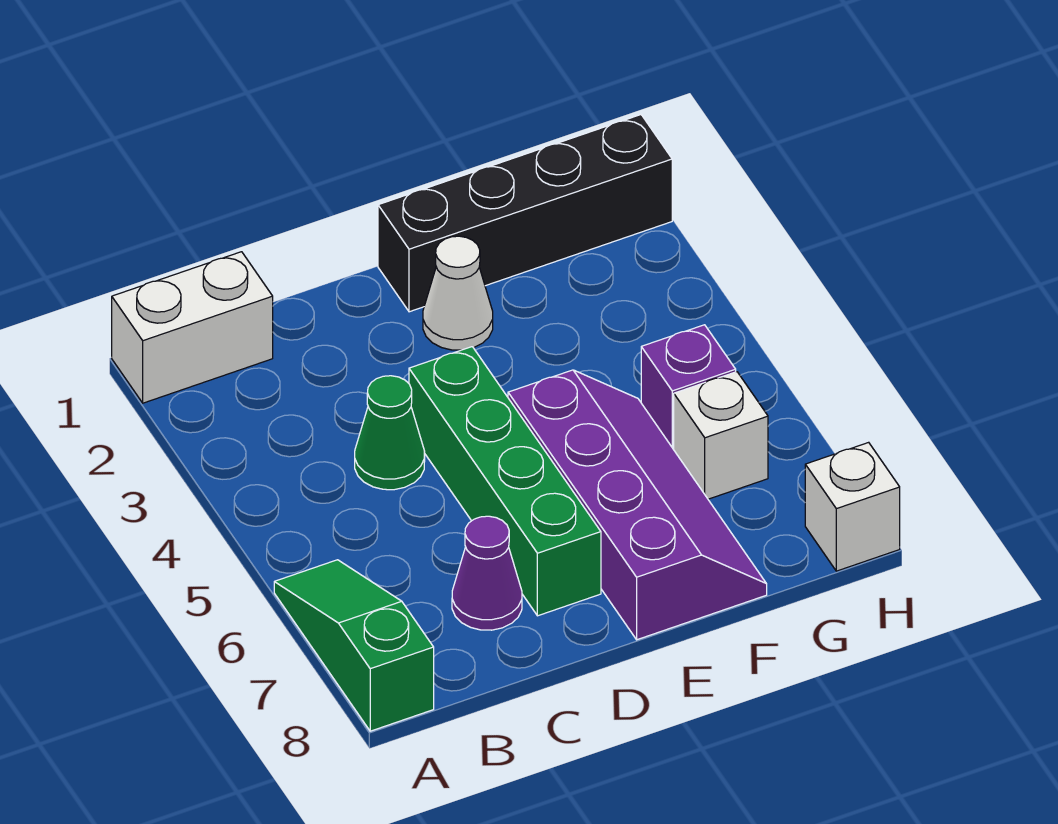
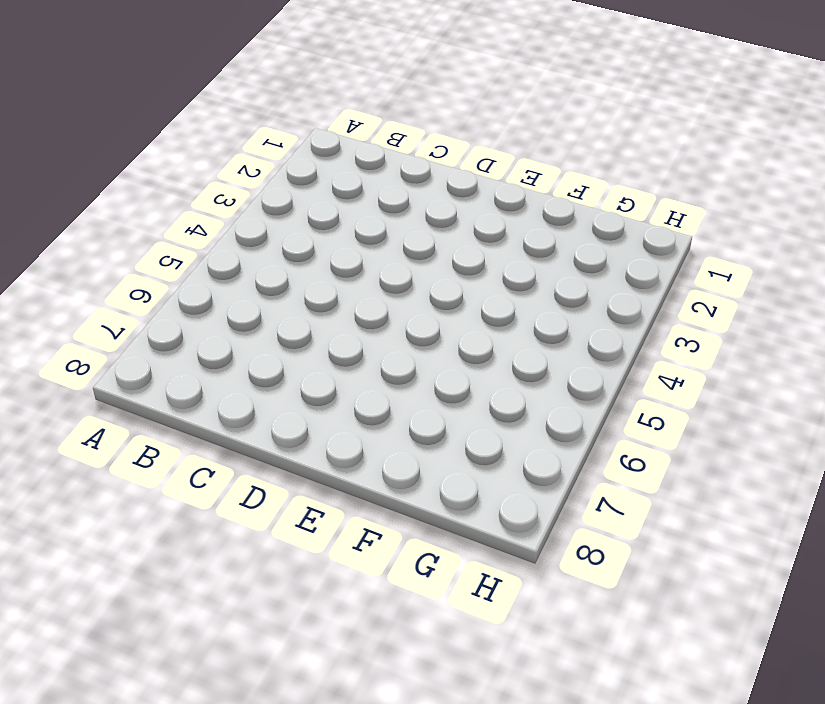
none -> white 1x2 brick [112,252,273,403]
none -> green 1x3 slope [274,560,434,731]

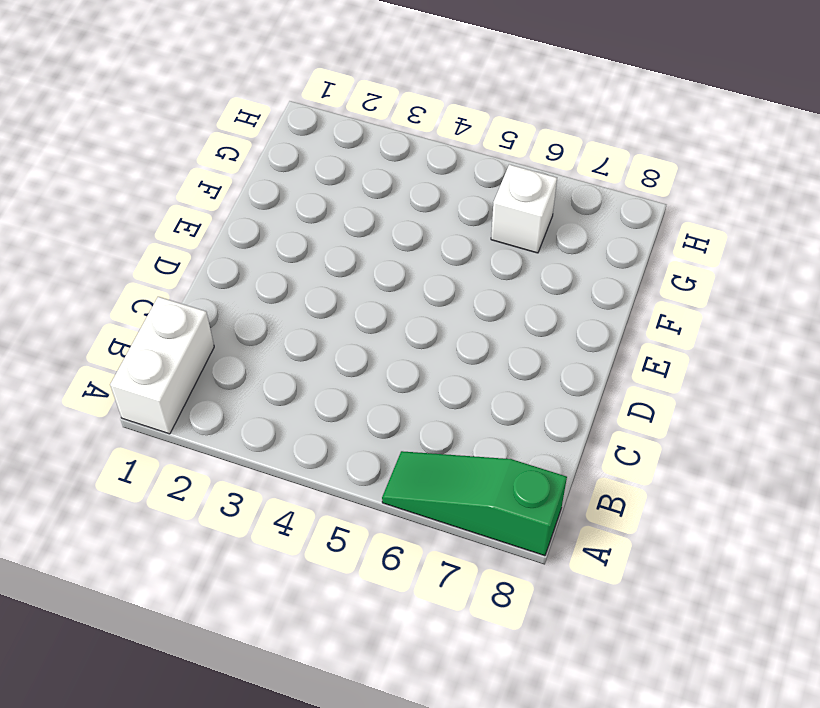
none -> green 1x1 cone [355,376,425,490]
none -> purple 1x1 cone [452,516,522,630]

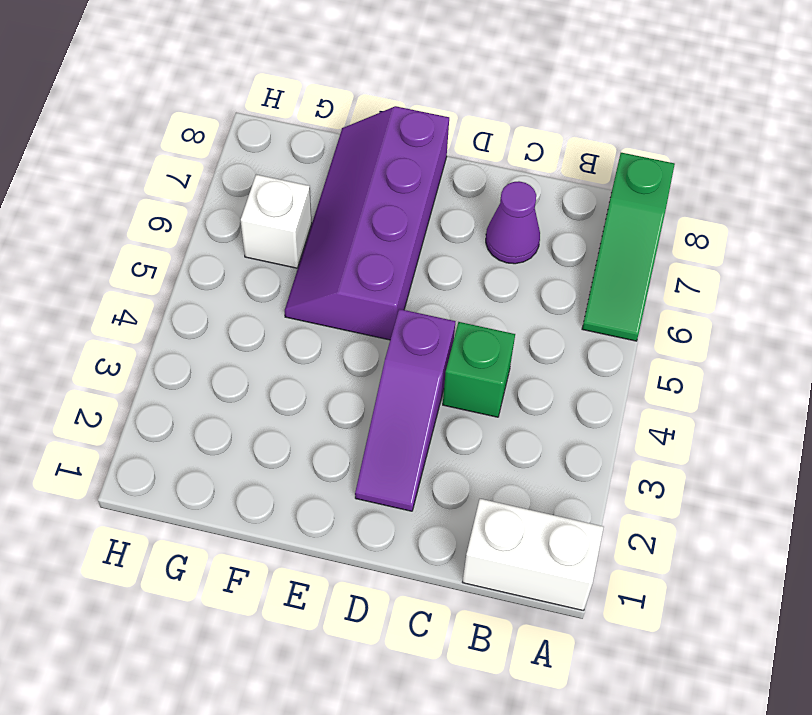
green 1x1 brick [443,322,515,417] -> green 1x1 cone [355,376,425,490]
purple 1x3 slope [355,309,455,511] -> green 1x4 brick [409,347,601,616]
none -> black 1x4 brick [378,115,672,312]
none -> white 1x1 cone [423,236,493,350]

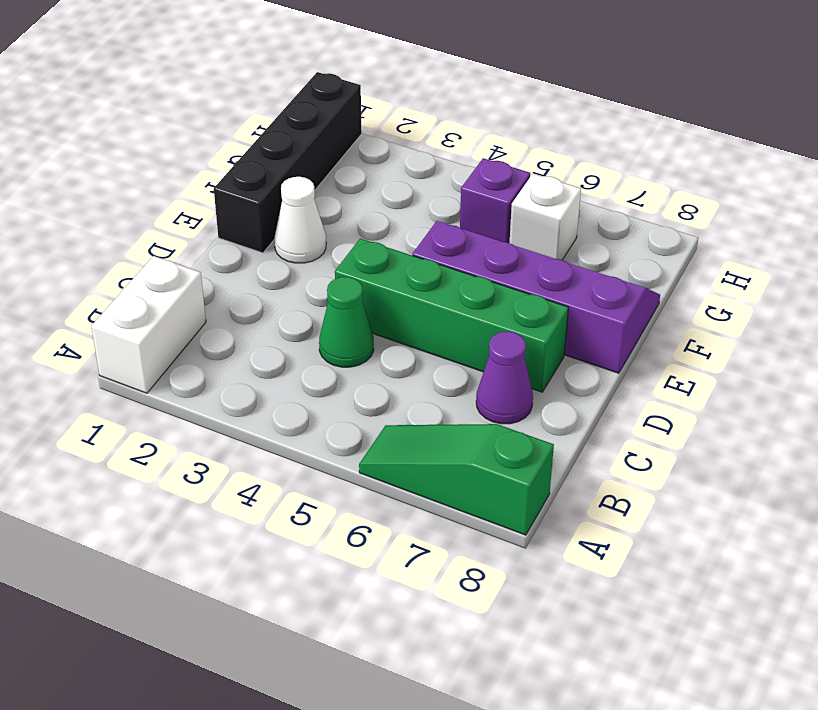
none -> white 1x1 brick [805,442,900,571]

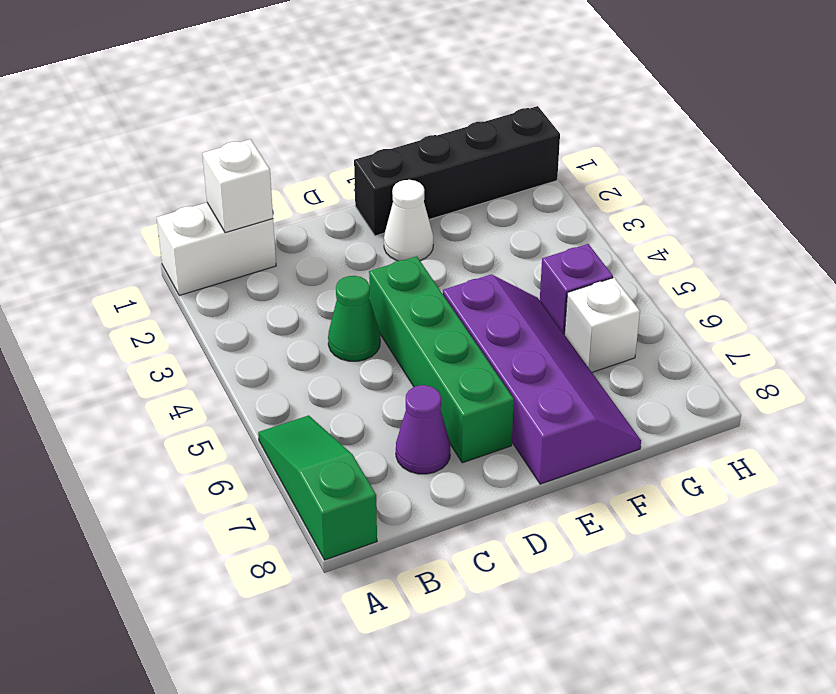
white 1x1 brick [202,139,273,233] -> white 1x1 brick moved to [805,442,900,571]

